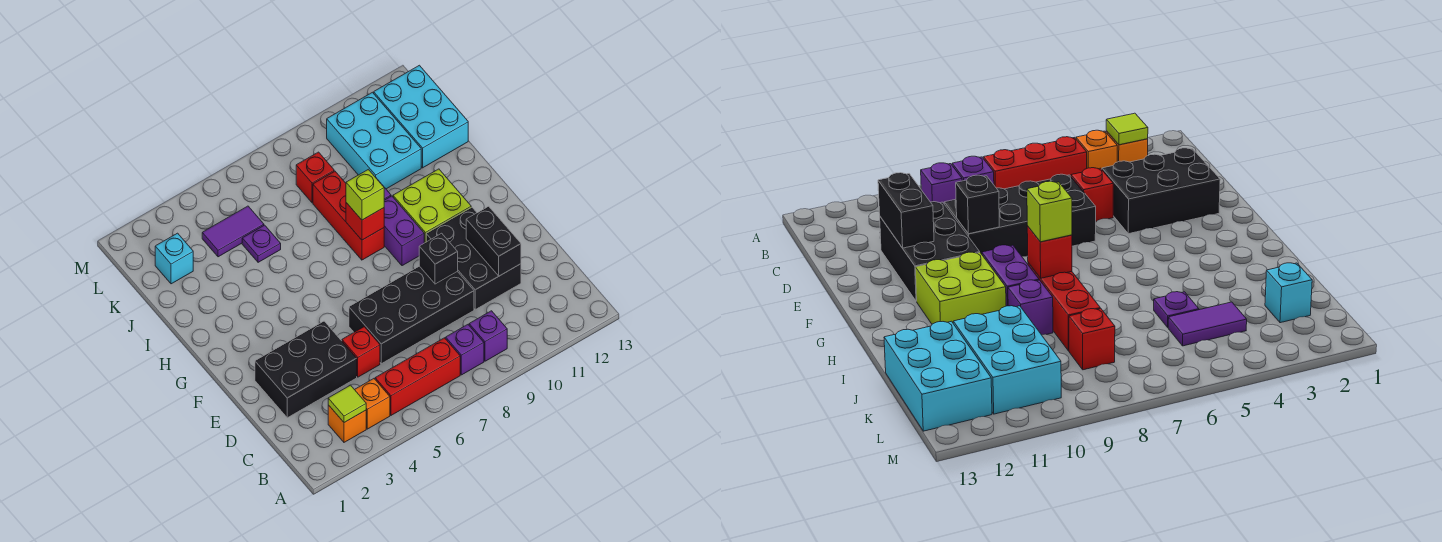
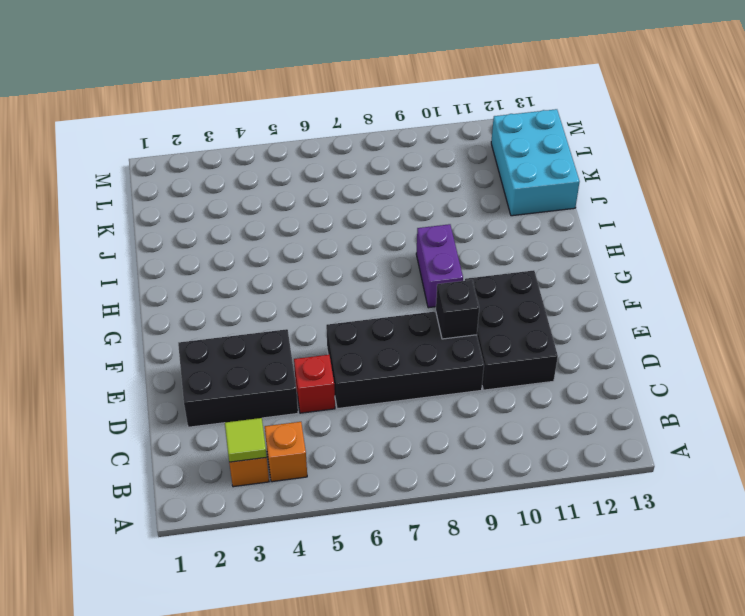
none -> red 1x3 brick [375,338,460,415]
none -> purple 1x1 brick [446,325,484,375]
none -> purple 1x1 brick [469,311,507,361]

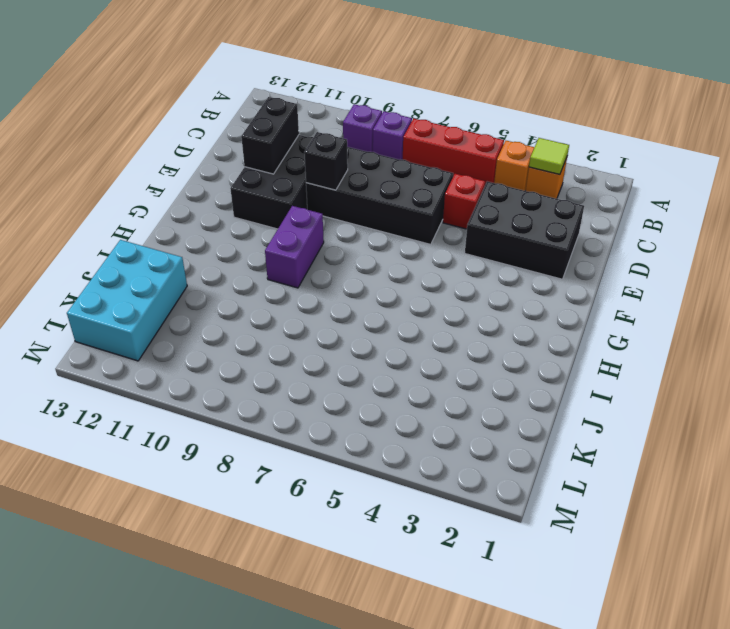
none -> lime 2x2 brick [393,169,471,243]
none -> red 1x3 brick [313,171,384,260]
none -> purple 1x1 brick [1008,280,1053,335]

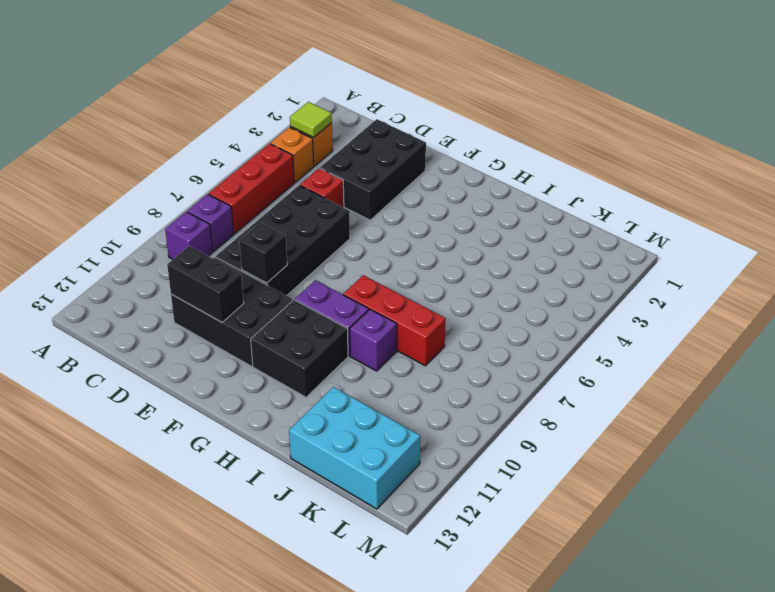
black 2x2 brick [251,300,348,397] -> lime 2x2 brick [393,169,471,243]
none -> purple 1x1 plate [242,225,281,262]
none -> cyan 2x3 brick [327,92,421,189]
none -> cyan 1x1 brick [155,233,193,284]

